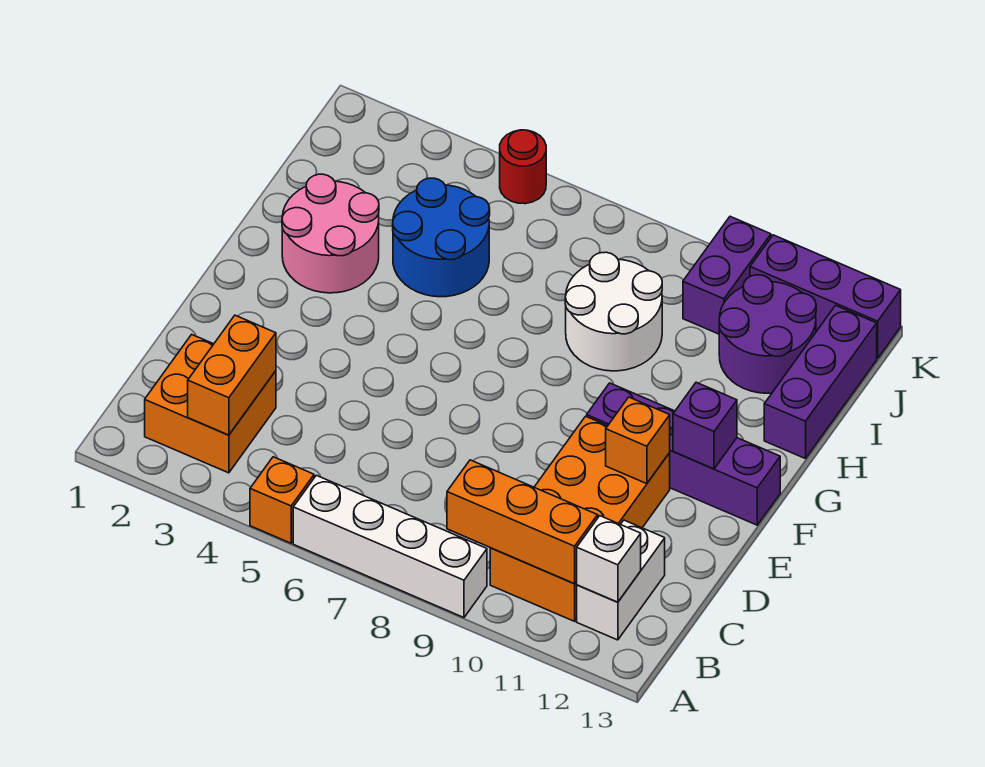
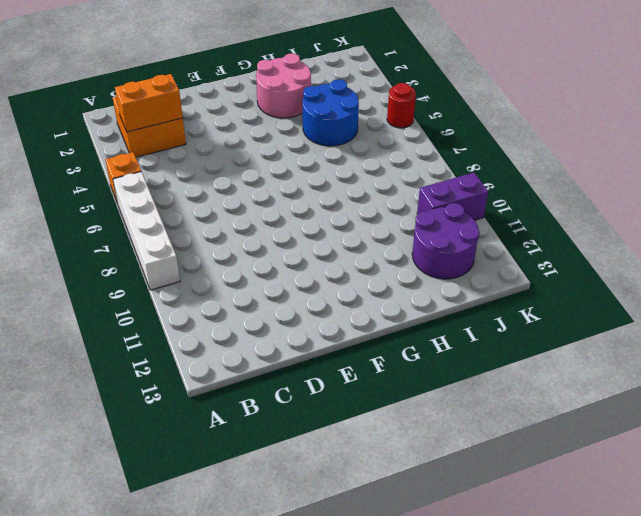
none -> orange 2x4 brick [490,416,670,621]
none -> white 1x2 brick [577,520,665,640]
none -> purple 1x4 brick [587,383,780,525]

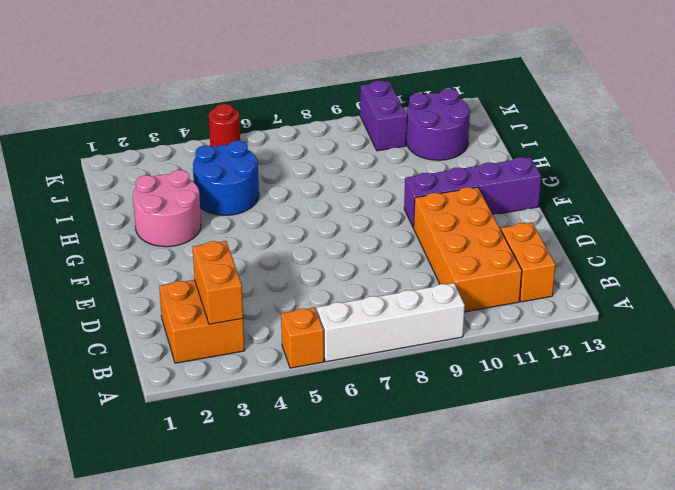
orange 1x2 brick [501,223,556,302] -> white 1x2 brick [577,520,665,640]
none -> white 2x2 round brick [565,252,662,371]
none -> purple 1x3 brick [764,305,877,459]
none -> purple 1x3 brick [750,235,901,359]

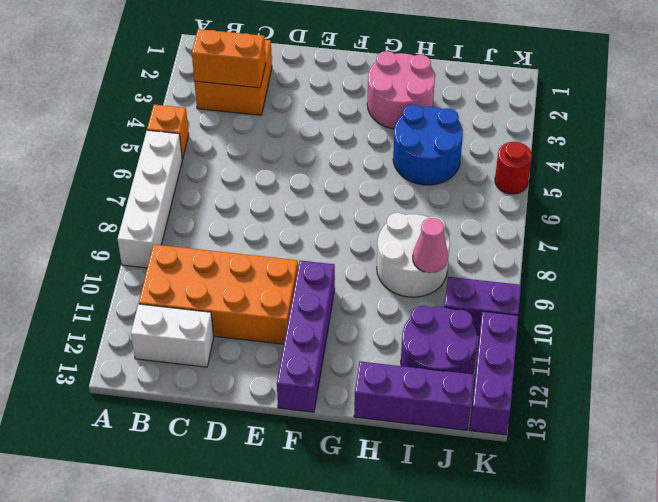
pink 1x1 cone [413,218,448,273] -> none
none -> orange 1x3 brick [447,460,598,584]
none -> white 1x1 brick [576,516,641,602]
none -> orange 1x1 brick [606,397,670,484]

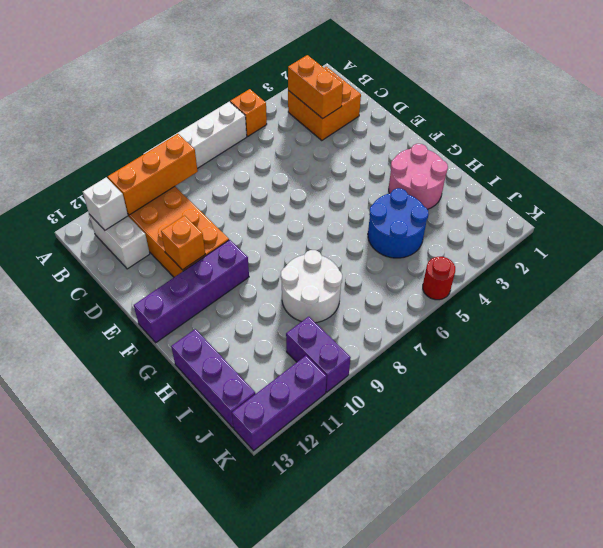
none -> purple 2x2 round brick [719,275,816,393]
none -> purple 1x1 brick [673,382,737,469]

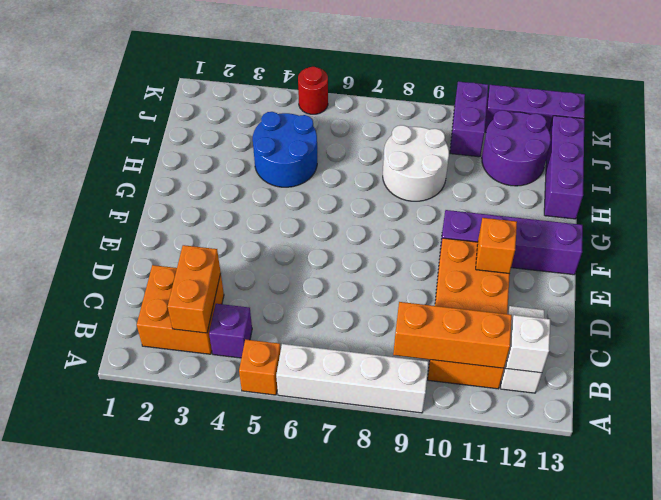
purple 1x1 brick [209,304,252,358] -> purple 1x1 brick moved to [673,382,737,469]
none -> pink 2x2 round brick [282,174,379,293]

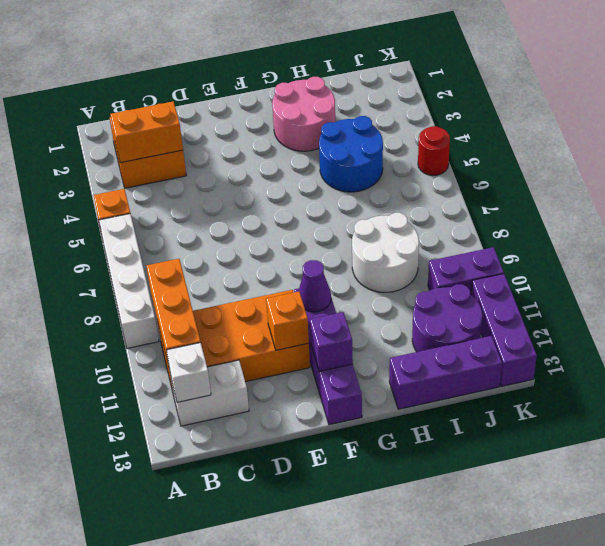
purple 1x1 cone [298,260,331,312] -> none

